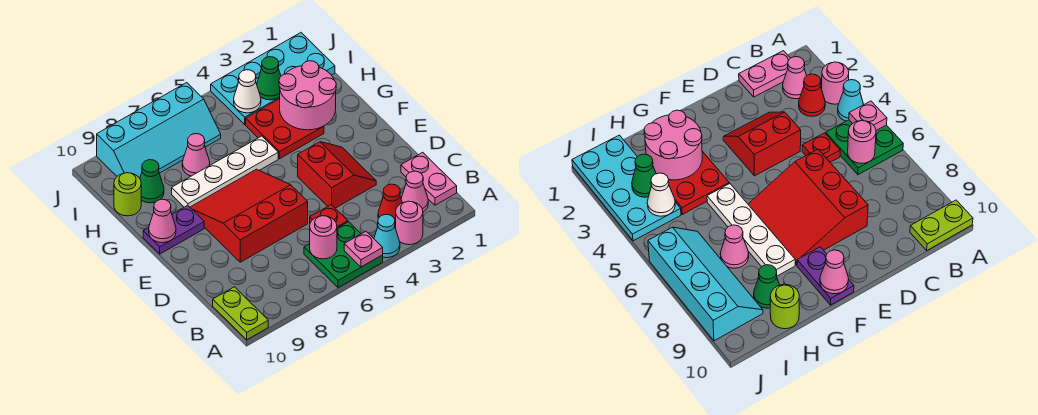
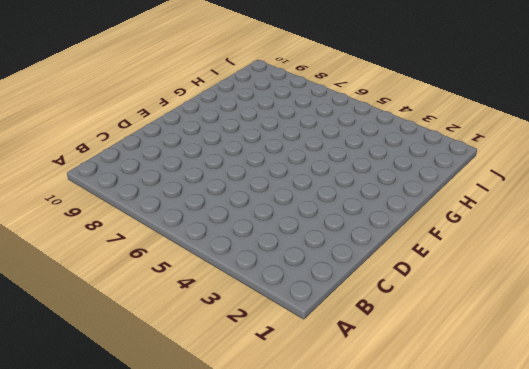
none -> pink 1x1 round brick [396,201,423,245]
none -> cyan 1x1 cone [374,214,400,258]
none -> green 2x2 plate [304,222,383,288]

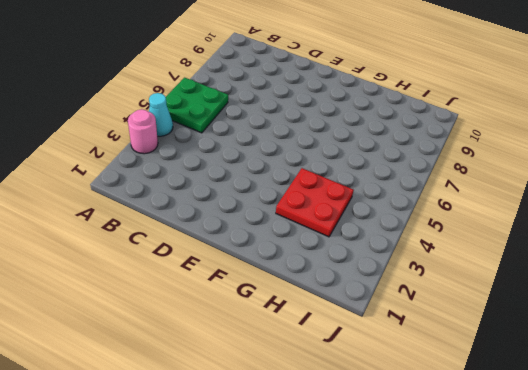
none -> lime 1x2 plate [213,287,268,340]
none -> pink 1x2 plate [401,152,457,205]
none -> pink 1x1 cone [401,171,428,212]

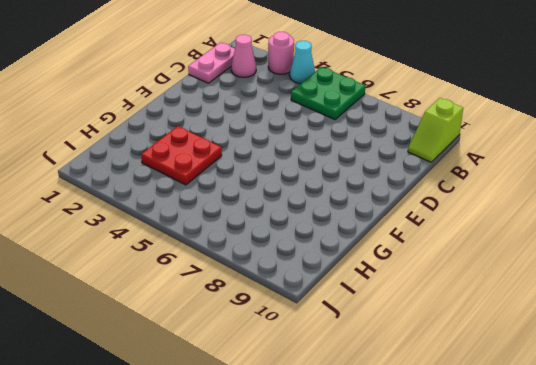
lime 1x2 slope [408,98,463,162] -> lime 1x2 plate [213,287,268,340]
none -> red 1x1 cone [378,184,402,227]
none -> red 1x1 plate [310,205,348,228]
none -> red 2x2 slope [298,142,376,208]

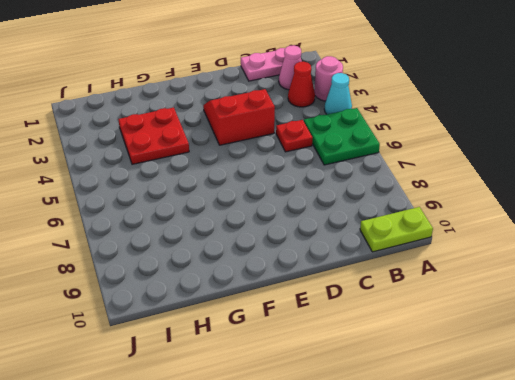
none -> red 3x3 slope [190,169,308,262]
none -> purple 1x2 plate [143,205,204,254]
none -> white 1x4 plate [172,136,278,207]

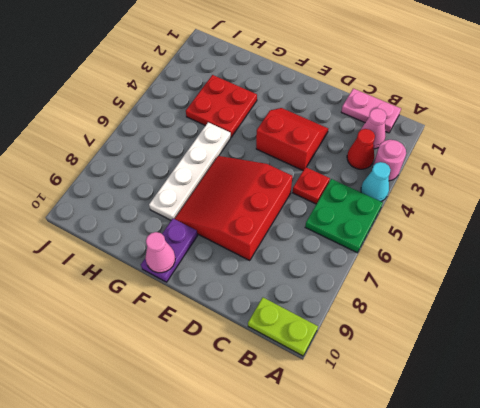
none -> pink 1x1 cone [182,134,210,176]
none -> green 1x1 cone [140,160,164,203]
none -> lime 1x1 round brick [114,173,141,216]

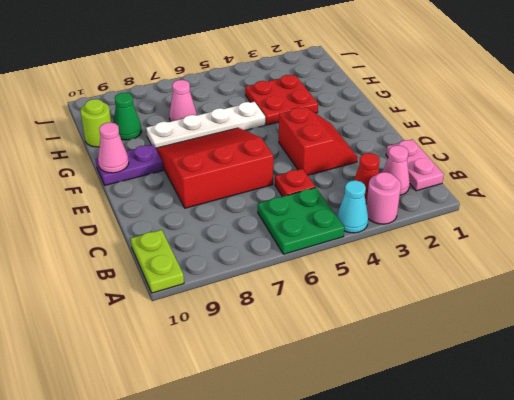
none -> cyan 2x4 plate [211,33,335,124]
none -> cyan 2x4 slope [97,83,221,178]
none -> pink 1x1 plate [344,231,383,267]

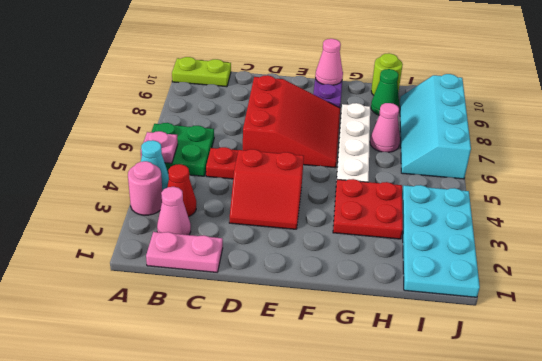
none -> pink 1x1 round brick [310,216,337,259]
none -> pink 2x2 round brick [279,61,336,130]
none -> green 1x1 cone [257,57,281,100]

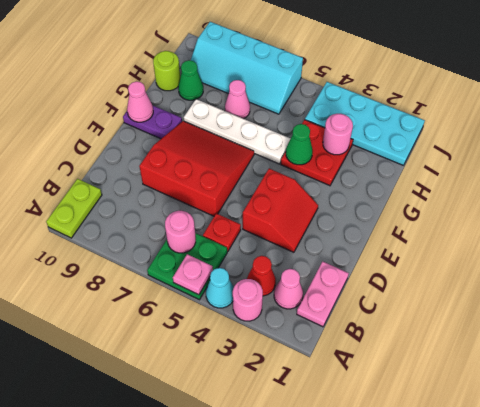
green 1x1 cone [286,124,313,165] -> green 1x1 cone moved to [257,57,281,100]
pink 1x1 round brick [323,114,353,155] -> pink 2x2 round brick [279,61,336,130]
none -> white 1x1 cone [234,70,261,113]

